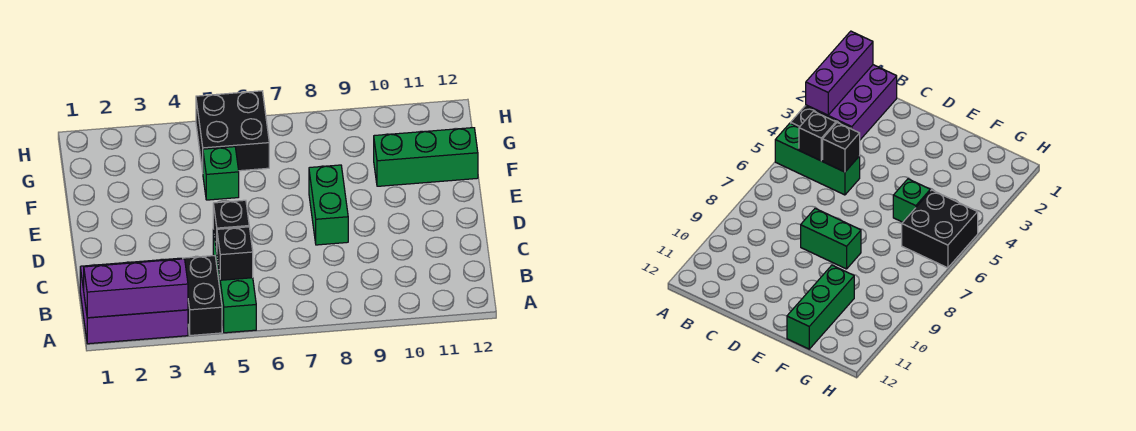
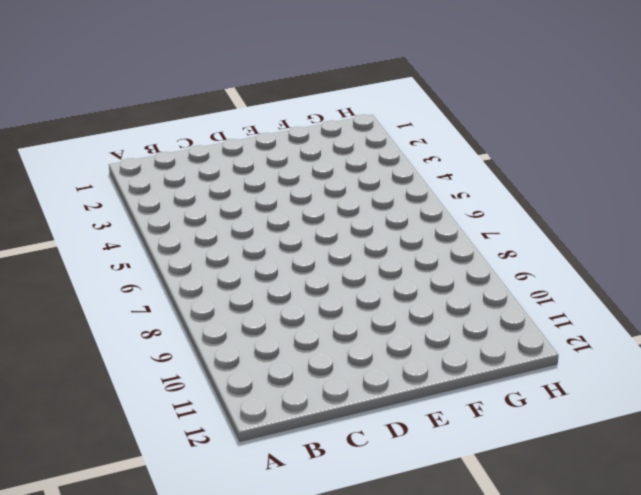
none -> purple 2x3 brick [80,258,188,344]
none -> black 1x2 brick [183,256,222,335]

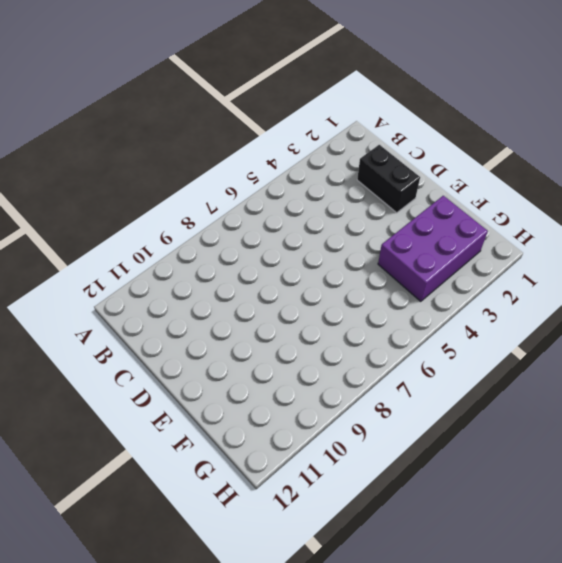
black 1x2 brick [357,145,420,213] -> black 1x2 brick moved to [183,256,222,335]
purple 2x3 brick [378,196,488,301] -> purple 2x3 brick moved to [80,258,188,344]
none -> green 1x3 brick [213,230,256,333]
none -> green 1x2 brick [309,165,348,245]

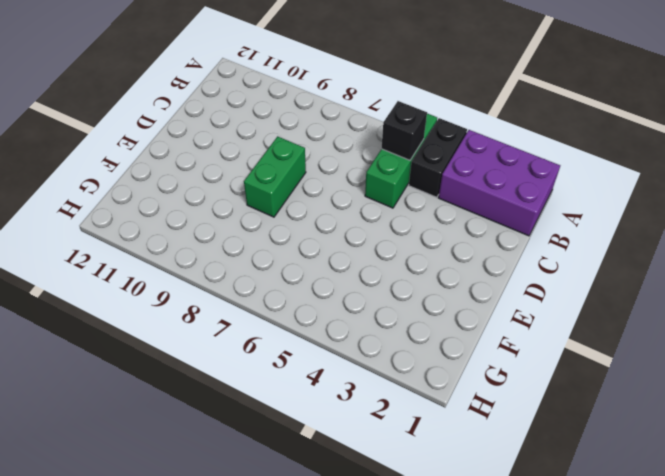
none -> green 1x1 brick [203,147,239,200]
none -> green 1x3 brick [374,128,478,186]

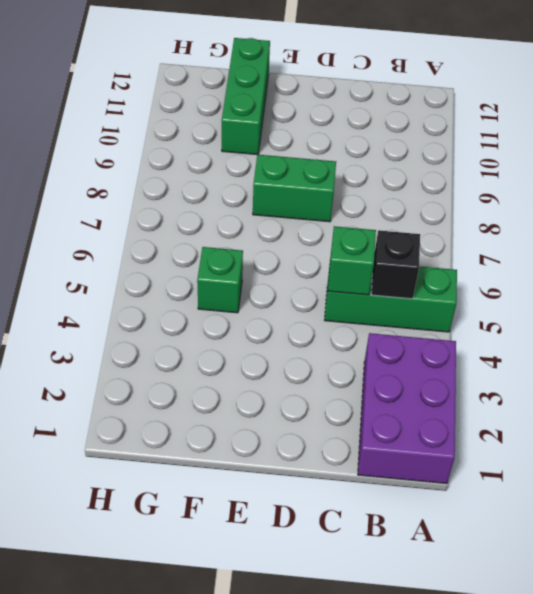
green 1x1 brick [328,226,376,295] -> black 1x1 brick [213,200,249,252]
none -> black 1x2 brick [183,256,222,335]
none -> black 2x2 brick [196,91,269,172]

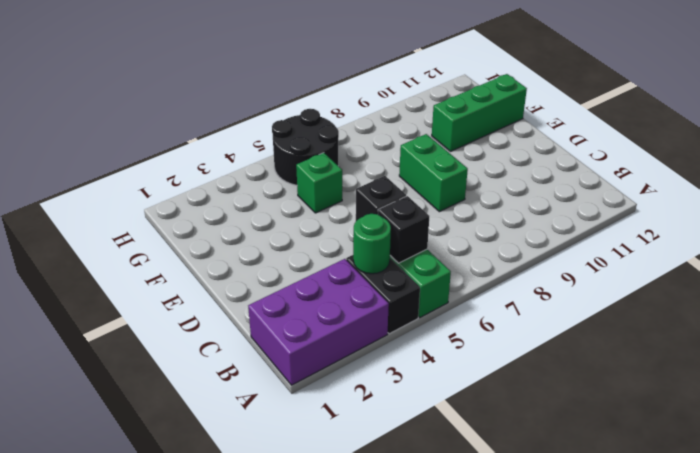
green 1x1 round brick [353,214,391,274] -> none
black 2x2 round brick [272,109,339,185] -> black 2x2 brick [196,91,269,172]
none -> purple 1x3 brick [84,259,188,318]

